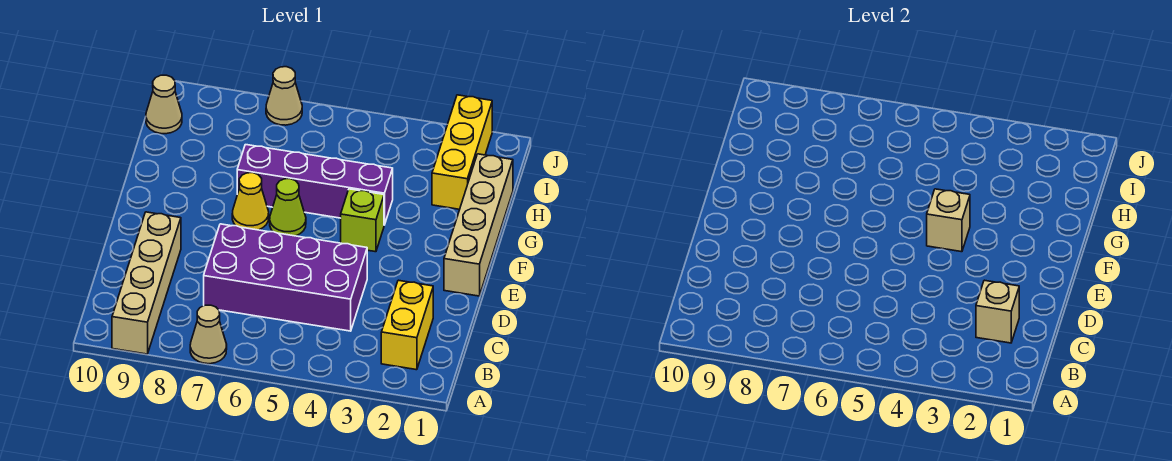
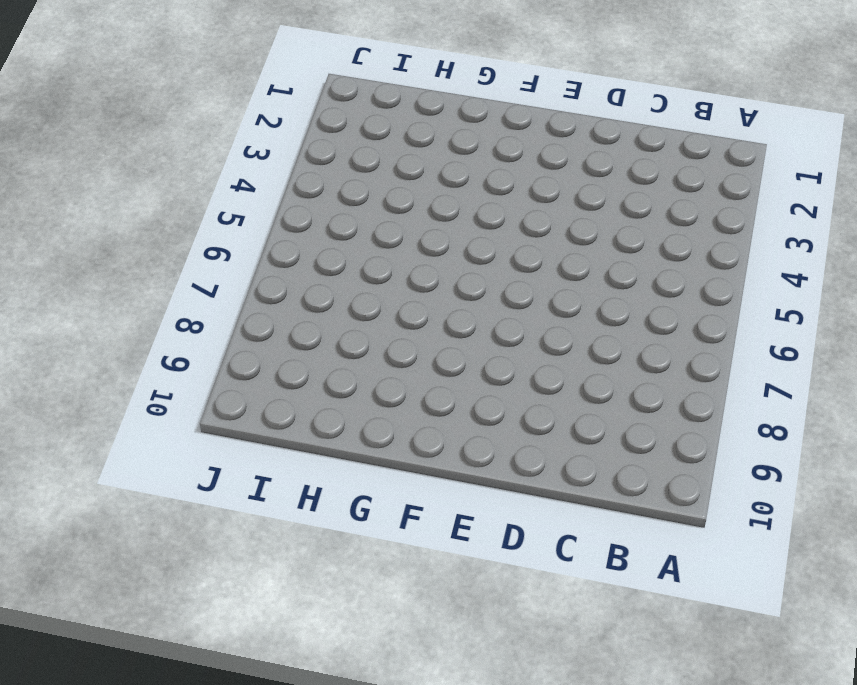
none -> tan 1x1 cone [190,305,227,364]
none -> tan 1x4 brick [112,212,181,354]
none -> yellow 1x2 brick [381,280,433,370]

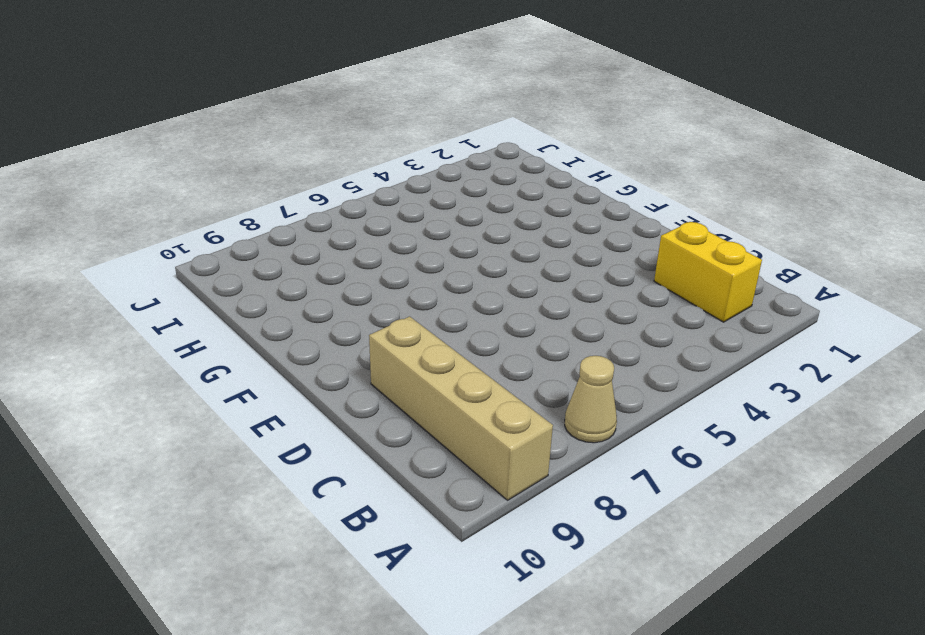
none -> purple 2x4 brick [204,224,367,331]
none -> tan 1x4 brick [444,154,513,296]
none -> lime 1x1 brick [341,189,384,252]

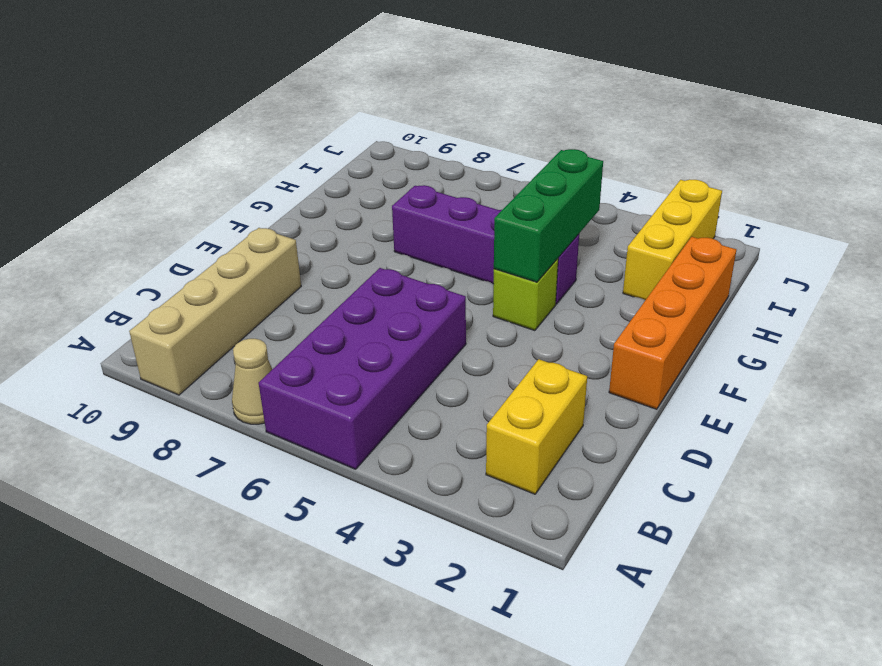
purple 2x4 brick [259,268,466,469] -> purple 2x4 brick turned to [204,224,367,331]
orange 1x4 brick [609,237,736,409] -> tan 1x4 brick [444,154,513,296]
green 1x3 brick [494,149,603,282] -> tan 1x1 brick [927,189,970,252]
none -> lime 1x1 cone [270,179,306,236]
none -> yellow 1x1 cone [232,173,269,230]
none -> tan 1x1 cone [146,75,182,134]

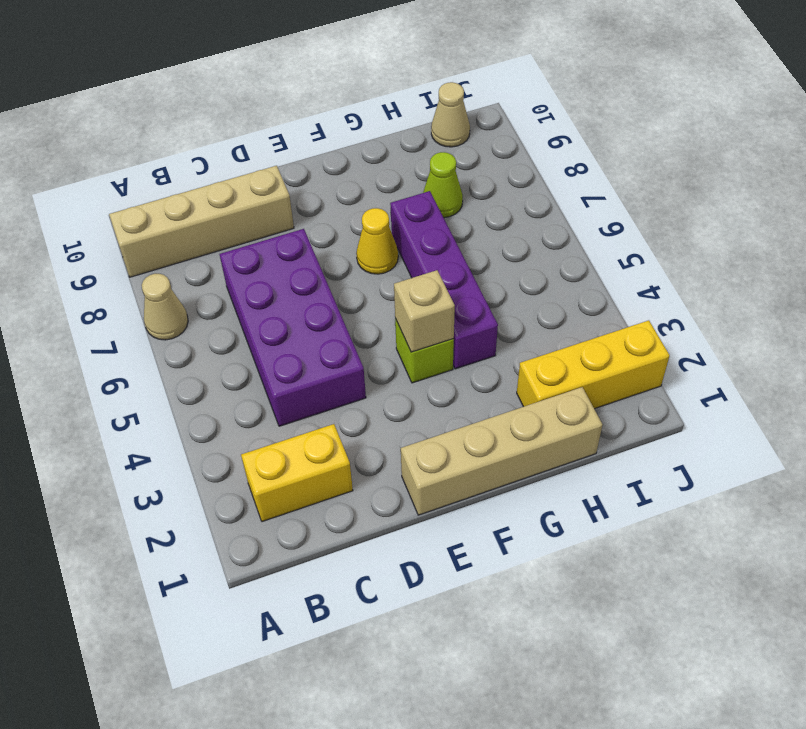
lime 1x1 cone [423,152,463,218] -> lime 1x1 cone moved to [270,179,306,236]
none -> tan 1x1 cone [266,67,302,125]
none -> tan 1x1 brick [976,280,1019,343]

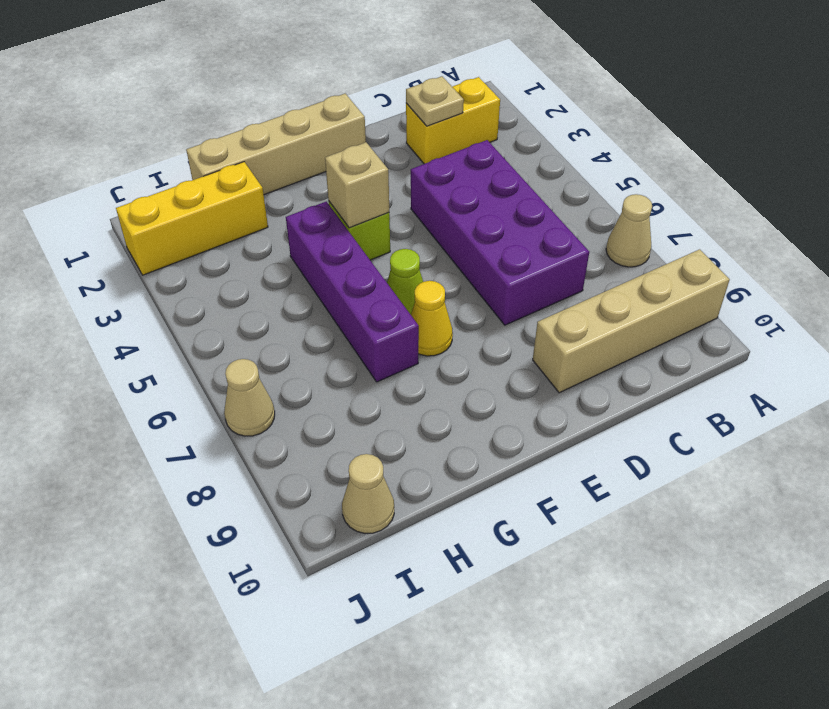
tan 1x1 plate [406,76,464,126] -> tan 1x1 brick [976,280,1019,343]

